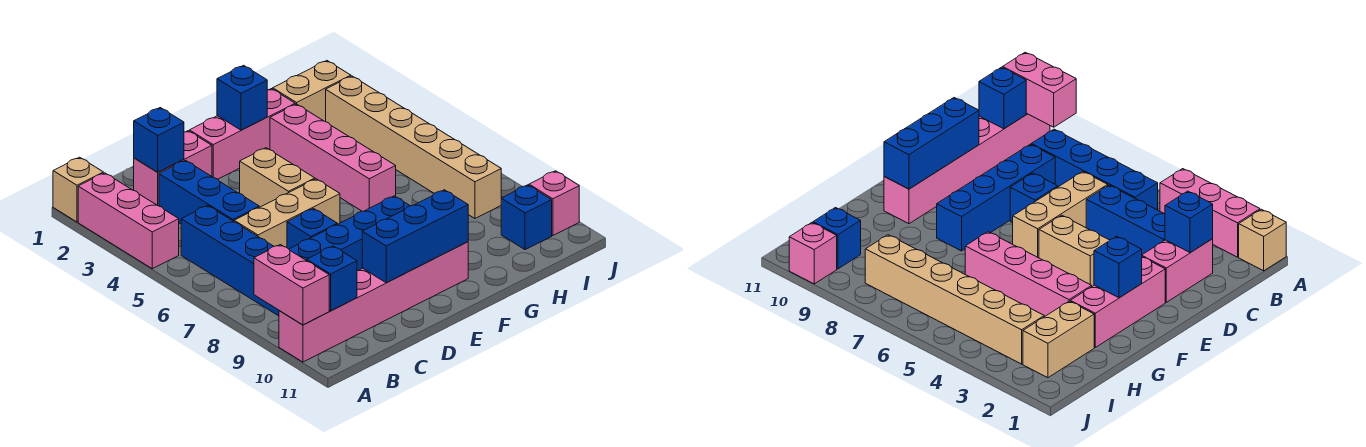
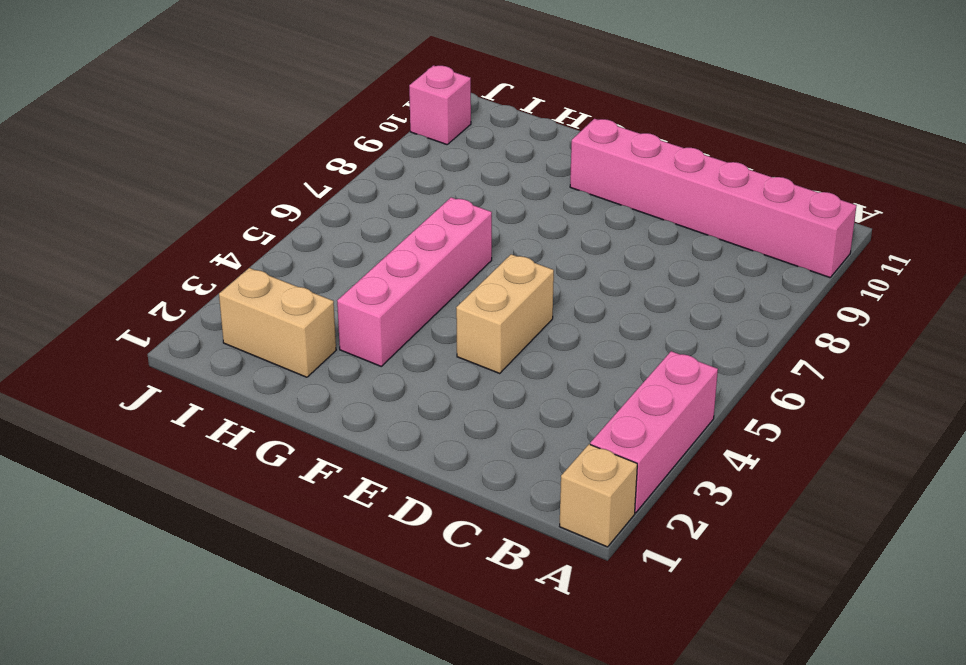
none -> blue 1x4 brick [181,206,279,316]
none -> pink 1x2 brick [134,131,212,206]
none -> blue 1x3 brick [159,160,259,224]

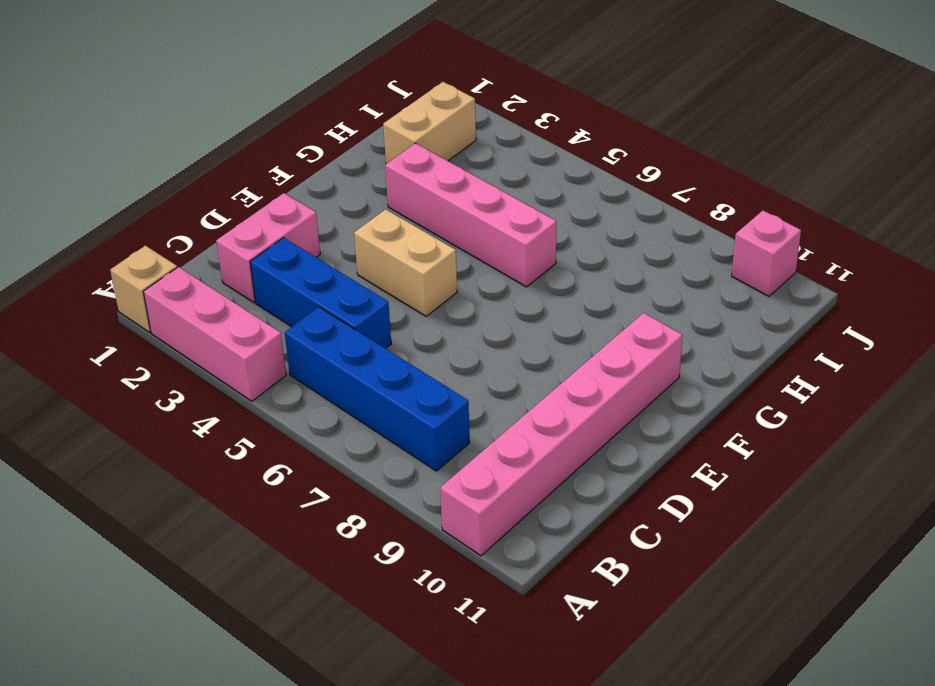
none -> tan 1x3 brick [234,179,340,247]
none -> blue 1x4 brick [289,196,410,271]
none -> blue 1x1 brick [287,209,337,249]

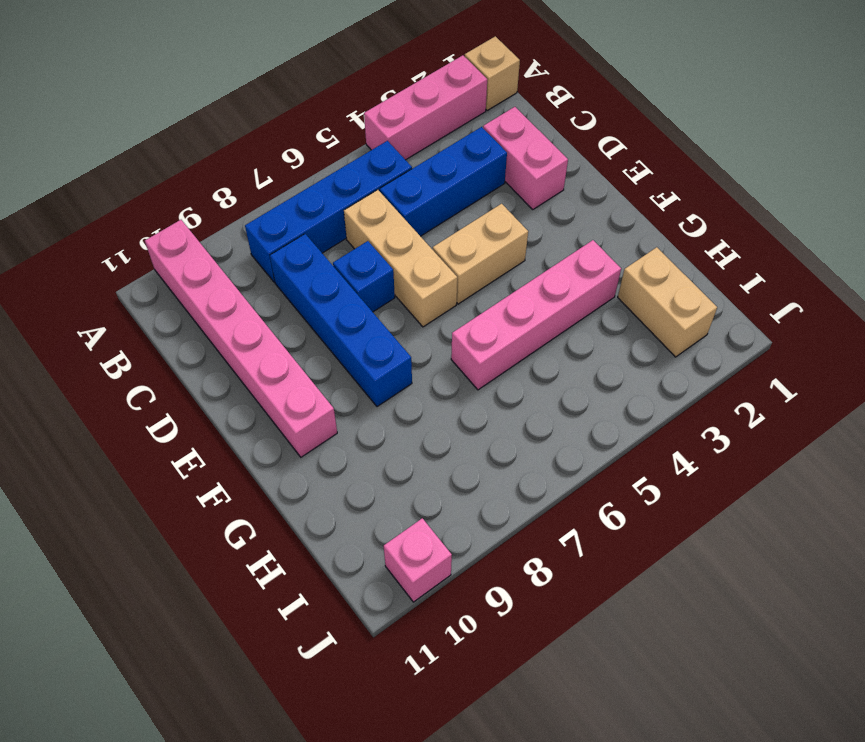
none -> pink 1x3 brick [189,89,295,179]
none -> tan 1x6 brick [326,76,501,218]
none -> blue 1x1 brick [501,185,552,250]

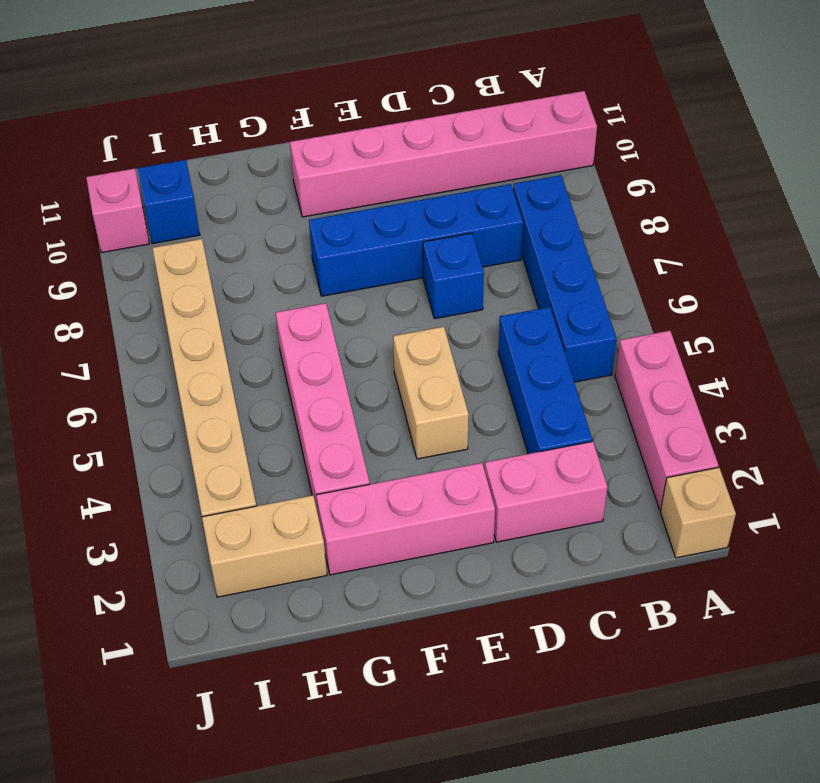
none -> tan 1x3 brick [234,179,340,247]
none -> pink 1x2 brick [254,245,329,325]
none -> blue 1x1 brick [307,246,357,311]

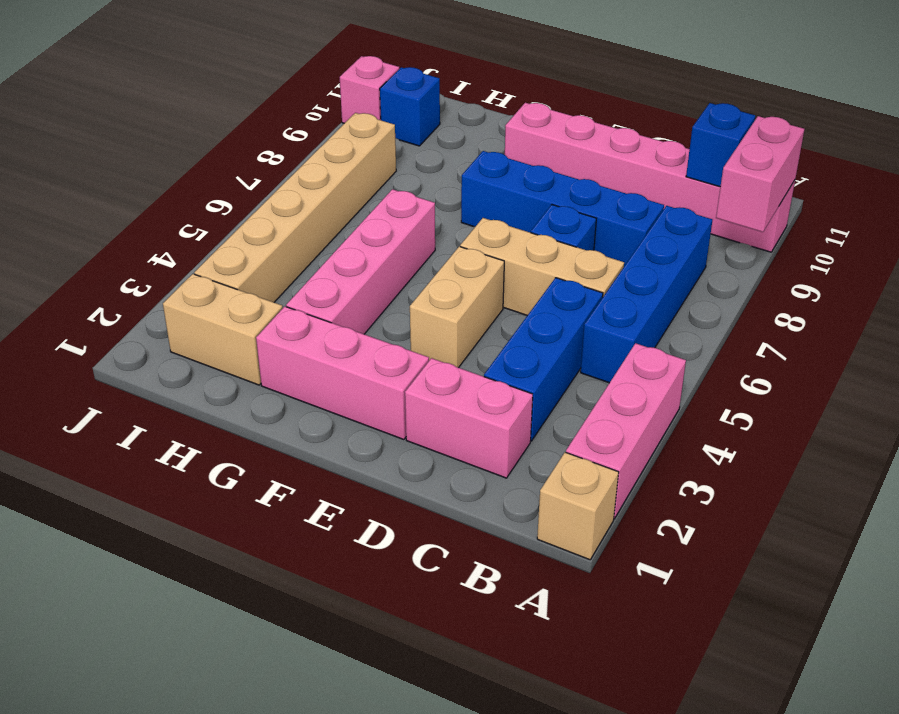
none -> blue 1x1 brick [134,108,184,172]
none -> blue 1x3 brick [362,190,468,283]
none -> blue 1x1 brick [217,65,267,130]

